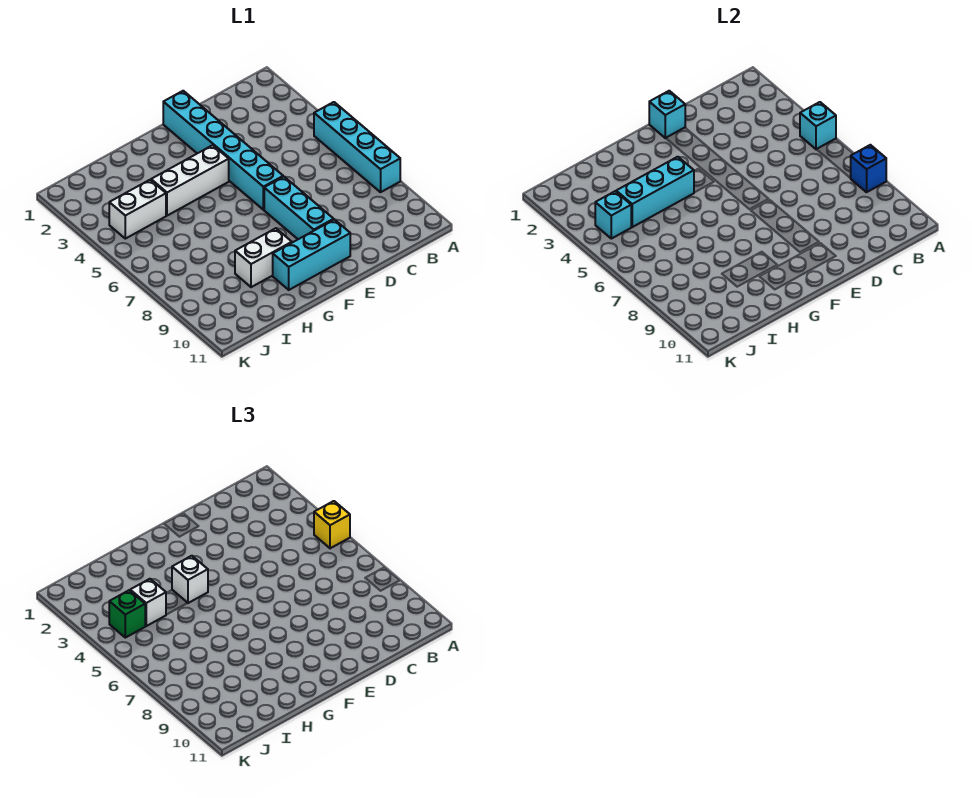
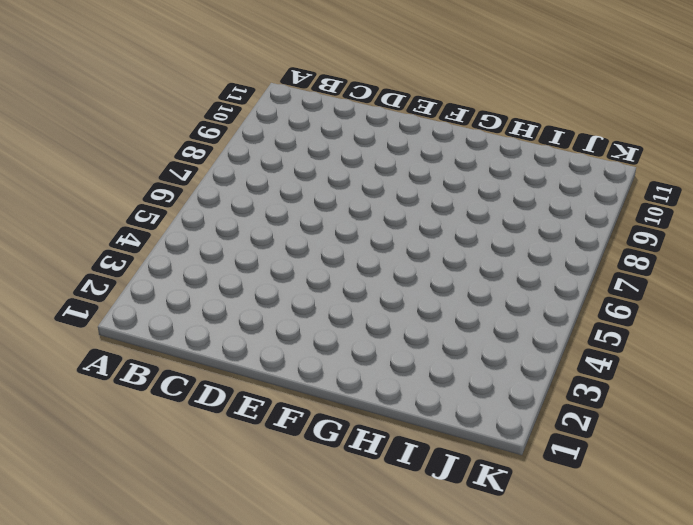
none -> cyan 1x4 brick [314,102,400,192]
none -> cyan 1x6 brick [163,91,283,210]
none -> cyan 1x3 brick [264,177,334,239]

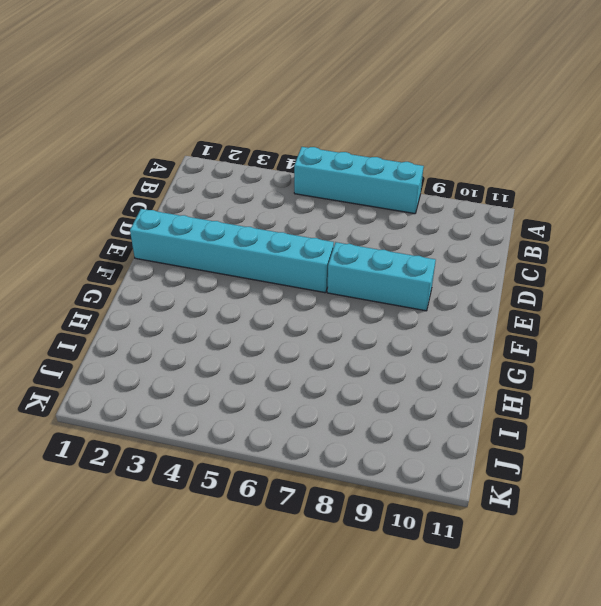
none -> cyan 1x3 brick [273,220,350,290]
none -> white 1x3 brick [151,145,229,216]
none -> white 1x2 brick [235,228,292,287]

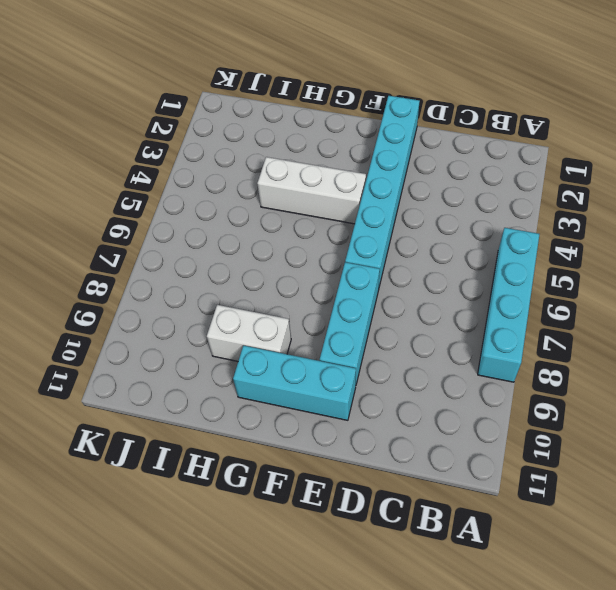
none -> white 1x2 brick [109,180,166,239]
none -> cyan 1x1 brick [800,102,836,149]
none -> blue 1x1 brick [851,145,886,192]

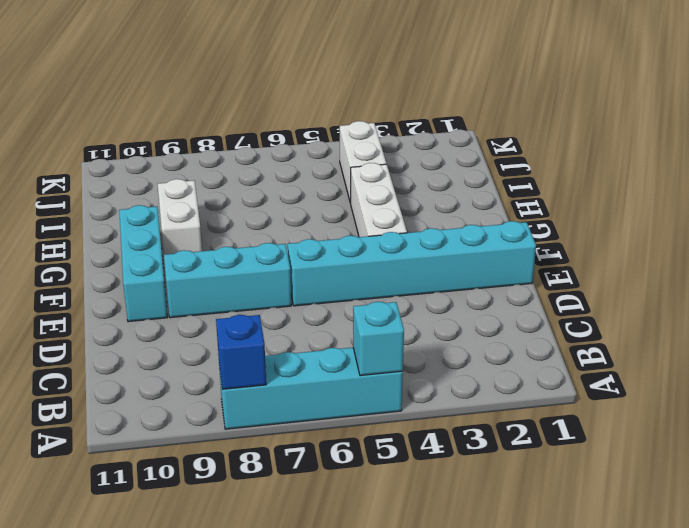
none -> cyan 1x1 brick [649,91,685,138]
none -> cyan 1x3 brick [616,157,694,227]
none -> cyan 1x1 brick [595,191,631,239]

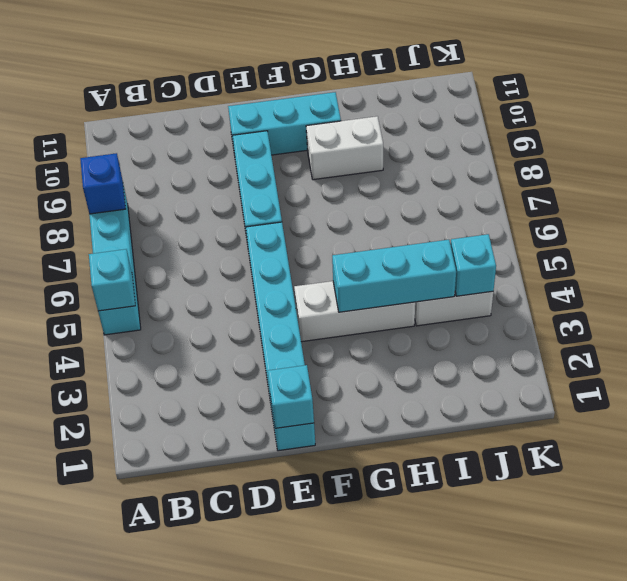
none -> yellow 1x1 brick [314,501,350,548]
none -> white 1x1 brick [172,556,208,603]
none -> white 1x1 brick [130,579,166,626]

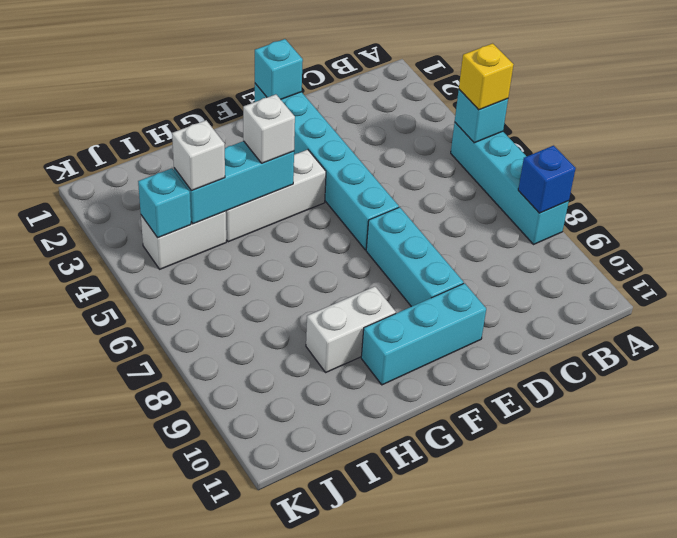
none -> green 1x1 brick [109,590,145,638]

